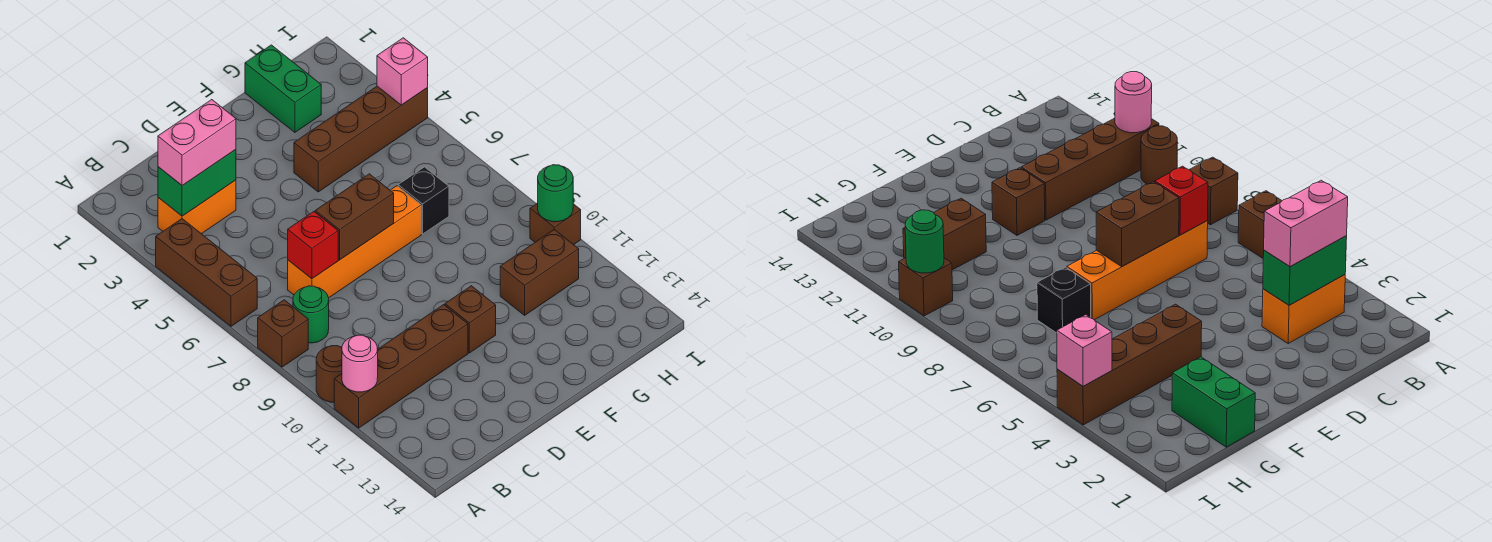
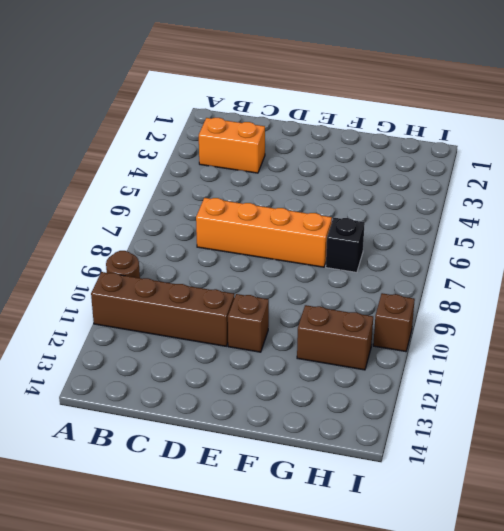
none -> brown 1x3 brick [156,219,257,326]
none -> brown 1x1 brick [258,300,308,367]
none -> green 1x1 round brick [293,286,329,343]

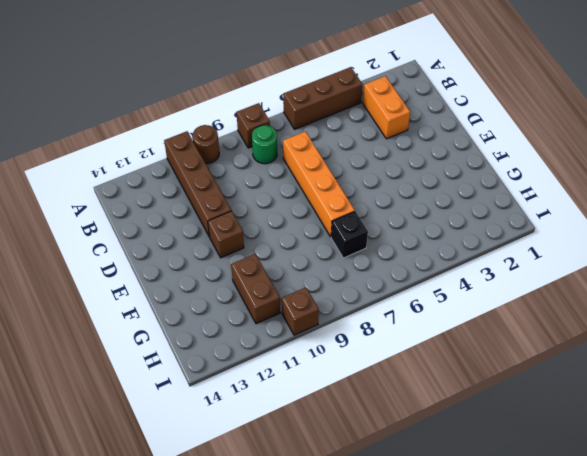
none -> brown 1x4 brick [294,86,428,192]
none -> green 1x2 brick [245,45,321,132]
none -> pink 1x1 round brick [342,335,378,392]

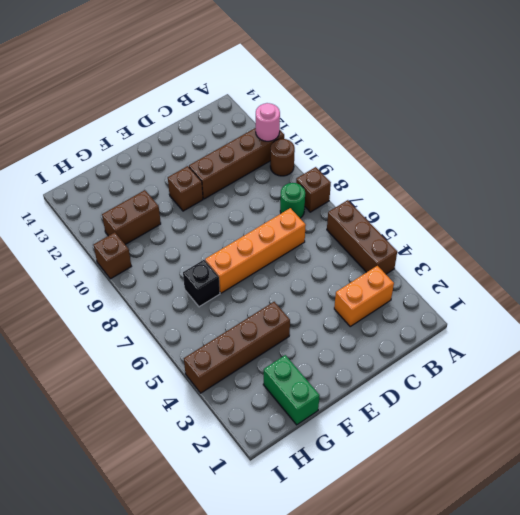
none -> green 1x2 brick [158,150,236,216]
none -> red 1x1 brick [288,212,338,279]
none -> brown 1x2 brick [315,174,394,260]

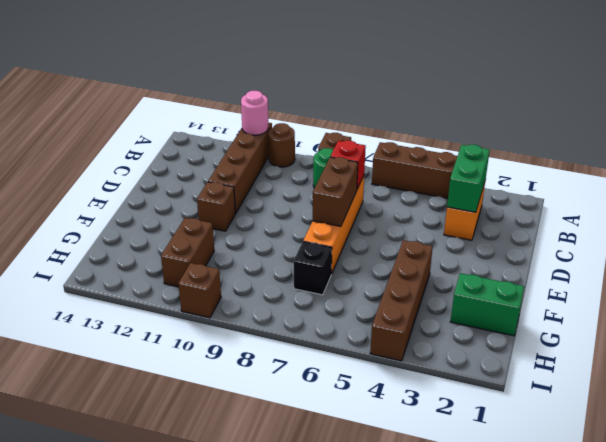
none -> pink 1x1 brick [377,38,428,105]
none -> green 1x1 round brick [538,165,573,222]
none -> pink 1x2 brick [158,100,236,186]

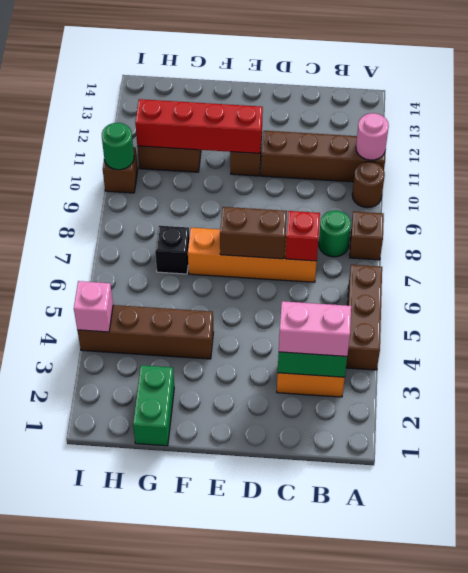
red 1x4 brick [135,99,263,153] -> none

